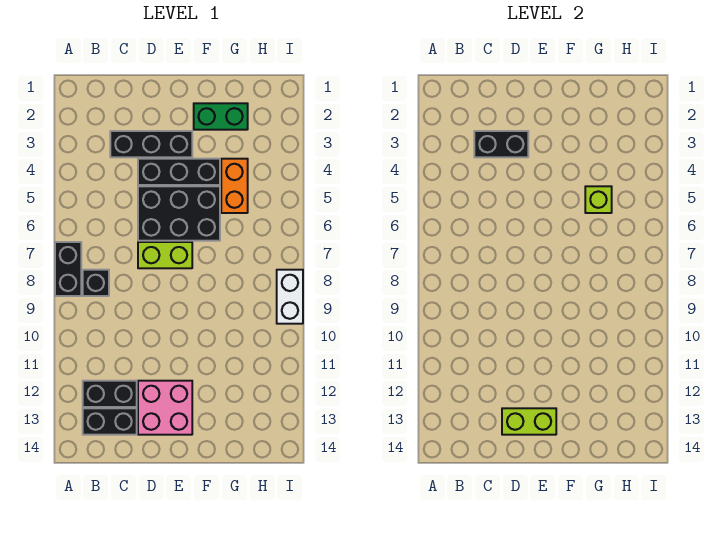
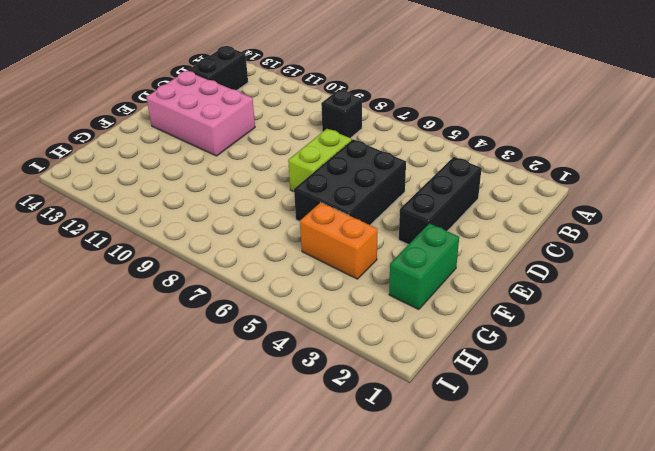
pink 2x3 brick [146,71,255,156] -> pink 2x2 brick [138,381,192,435]
none -> black 1x2 brick [55,242,81,296]
none -> black 1x2 brick [83,381,137,407]
none -> black 1x3 brick [138,159,220,185]

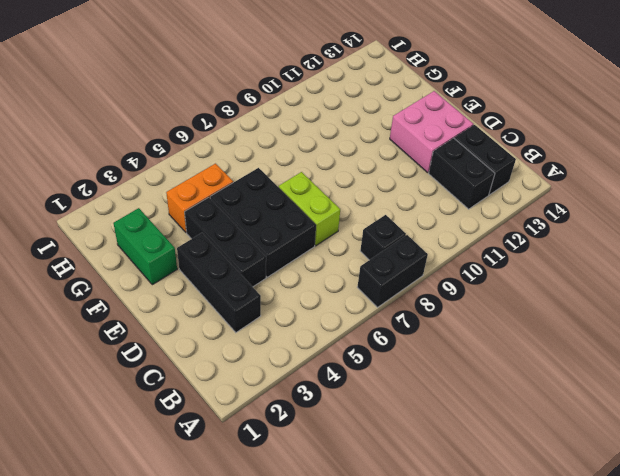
none -> white 1x2 brick [277,270,303,324]
none -> black 1x2 brick [474,131,528,157]
none -> lime 1x2 brick [502,408,556,435]

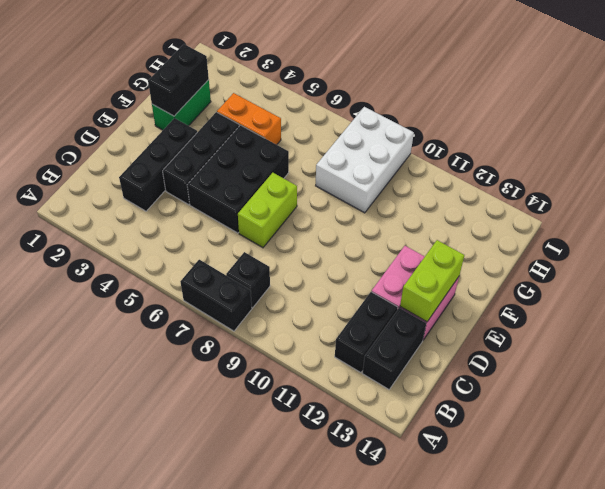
black 1x2 brick [148,44,209,116] -> black 1x2 brick moved to [474,131,528,157]
white 2x3 brick [316,107,414,213] -> white 1x2 brick [277,270,303,324]
none -> lime 1x1 brick [585,186,612,213]

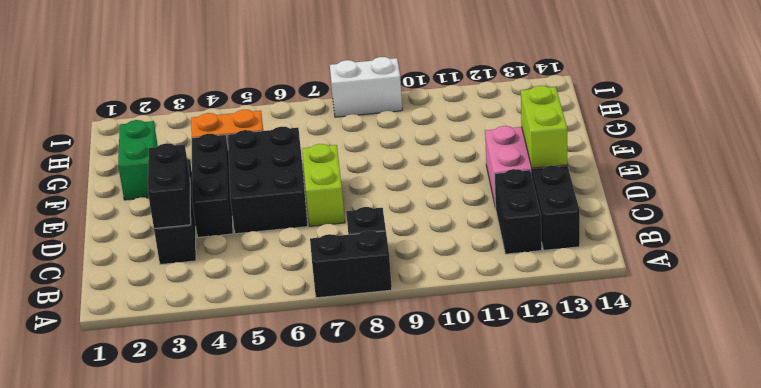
none -> lime 1x1 brick [585,186,612,213]

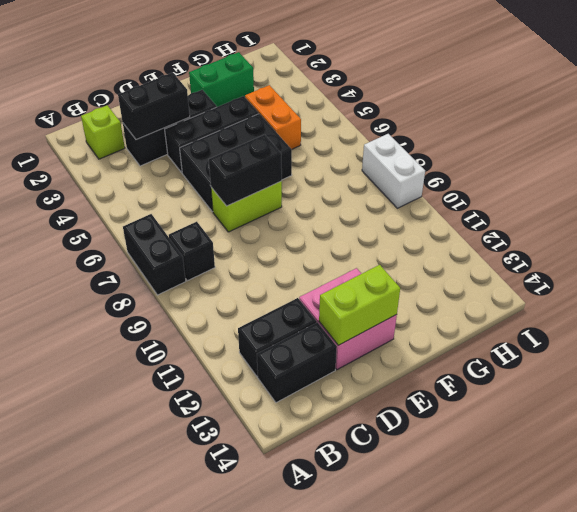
lime 1x1 brick [81,105,125,159] -> lime 1x1 brick moved to [585,186,612,213]
black 1x2 brick [209,135,282,206] -> none

